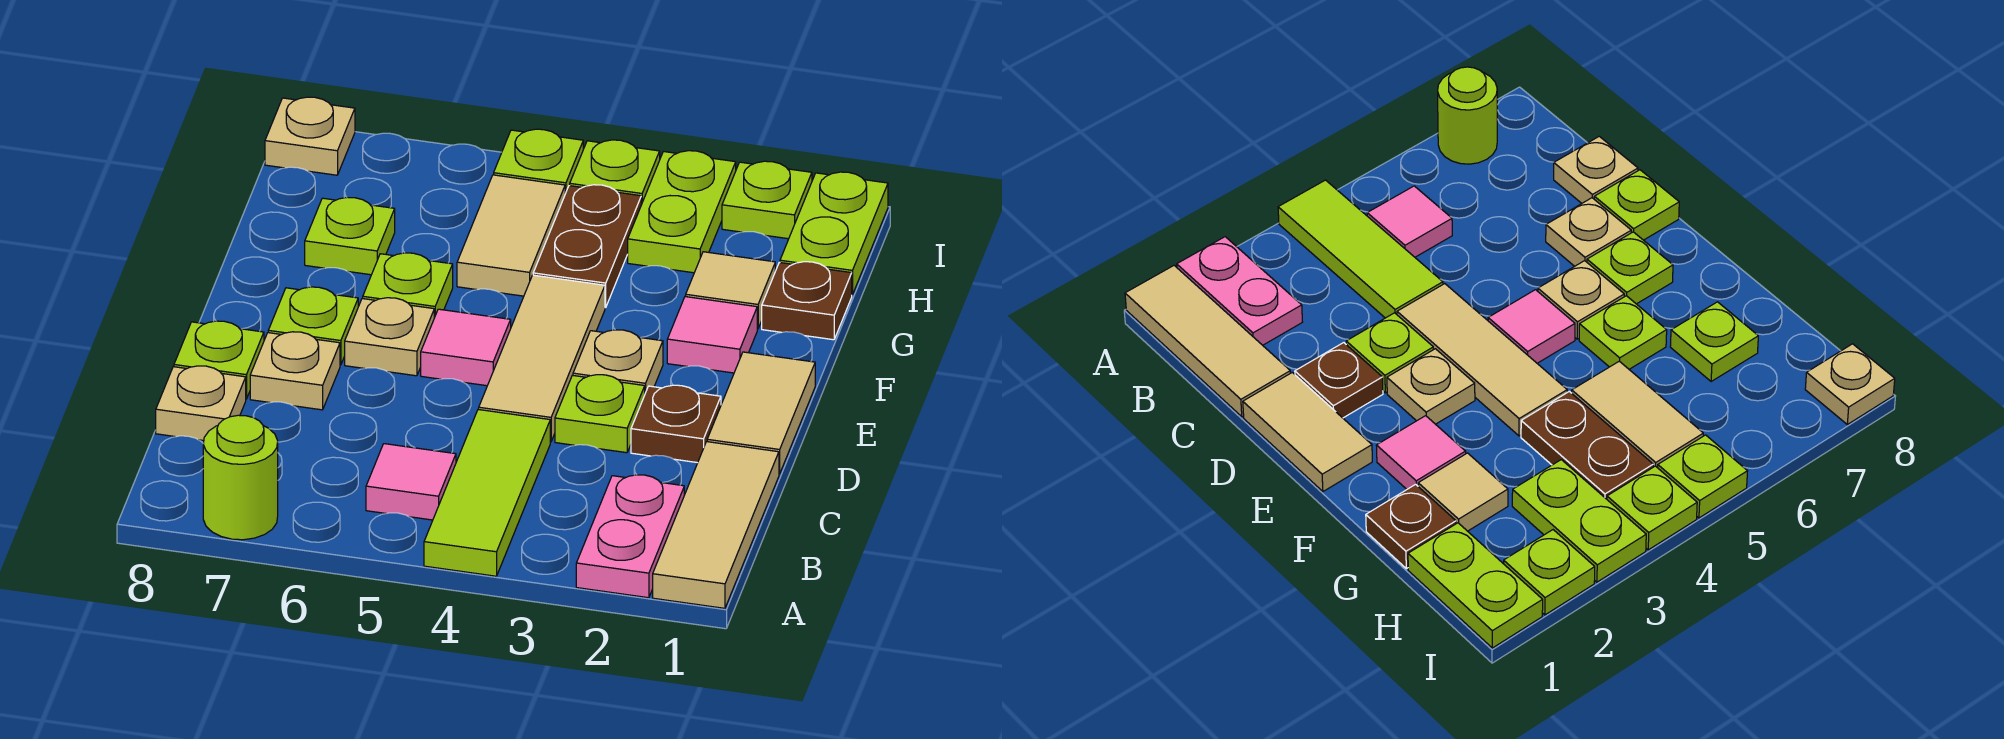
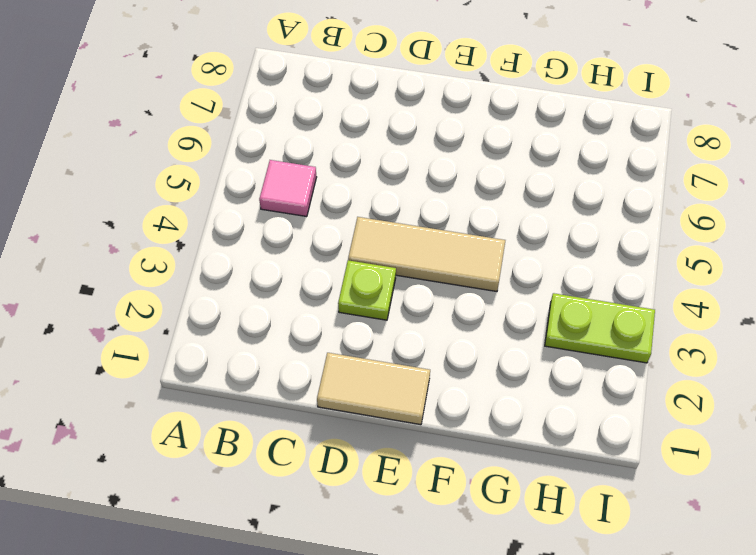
none -> tan 1x3 tile [653,442,779,608]
none -> pink 1x2 plate [576,475,684,598]
none -> lime 1x3 tile [424,409,550,576]

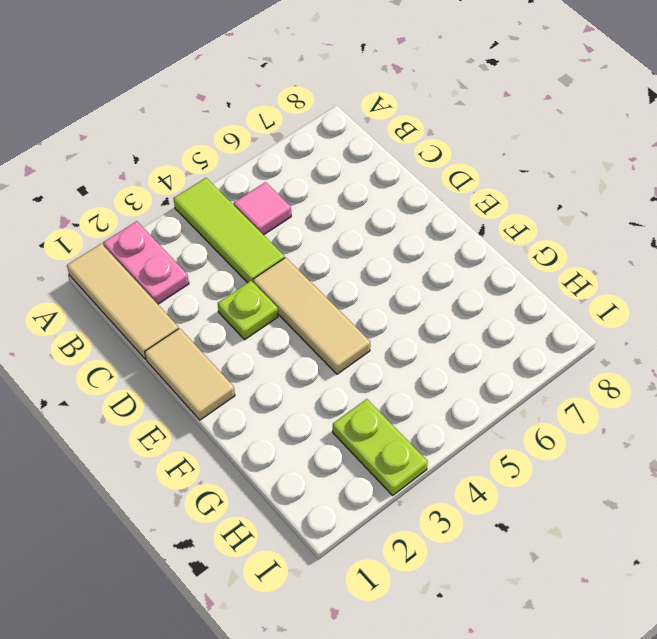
none -> lime 1x1 round brick [203,415,278,540]
none -> tan 1x1 plate [156,366,246,441]
none -> brown 1x1 plate [631,385,721,463]

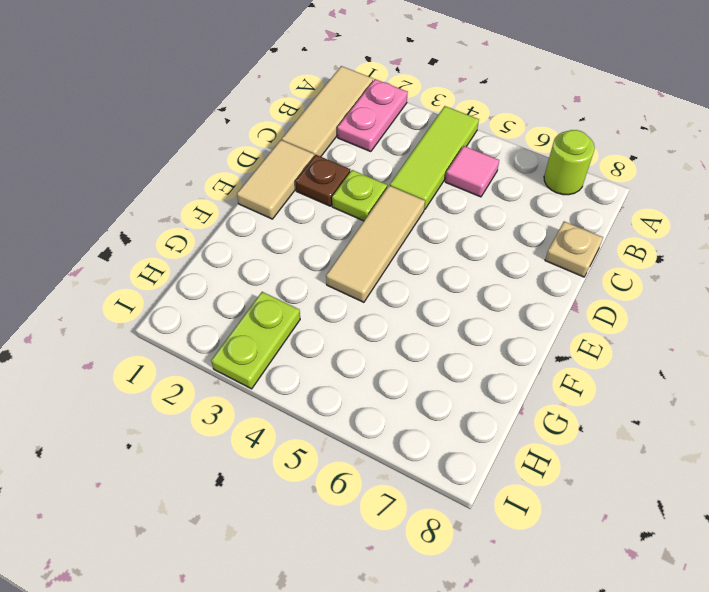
none -> tan 1x1 plate [250,332,340,410]
none -> lime 1x1 plate [174,321,264,399]
none -> tan 1x1 plate [573,330,663,393]

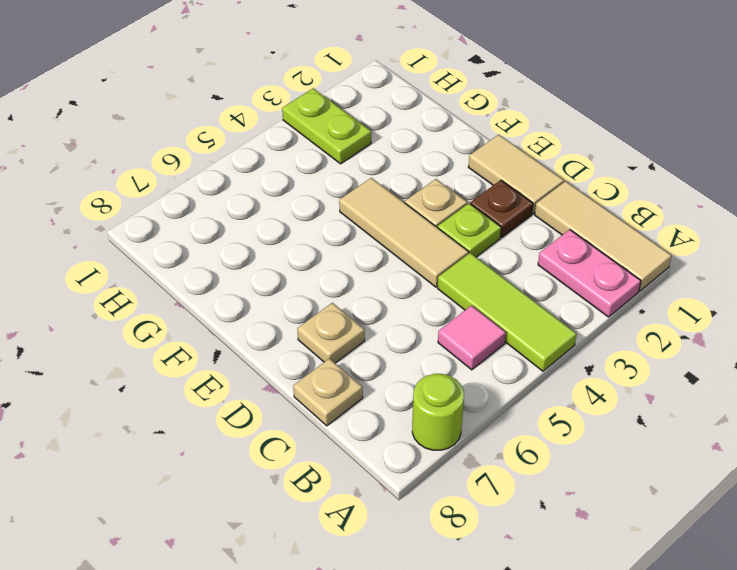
none -> lime 1x1 plate [174,321,264,399]
none -> pink 1x1 tile [421,309,511,386]
none -> tan 1x1 plate [345,298,434,376]

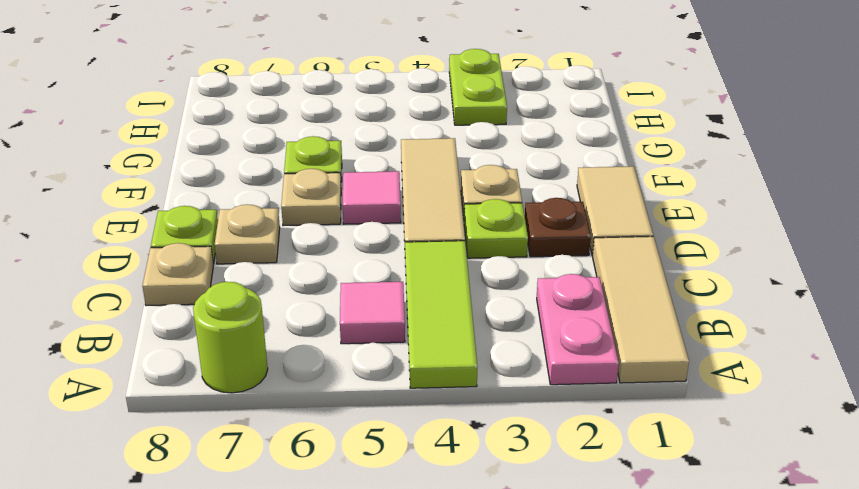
none -> lime 1x1 plate [268,287,358,365]
none -> pink 1x1 tile [667,297,757,373]
none -> brown 1x1 plate [762,262,852,340]

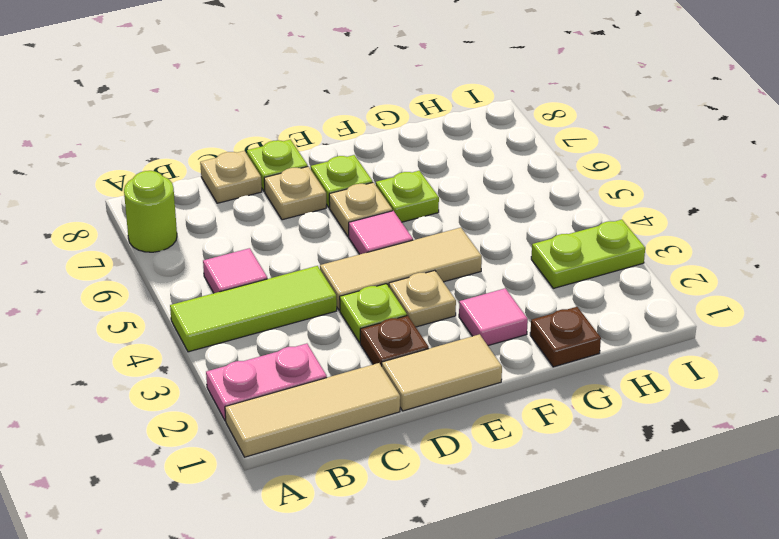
none -> tan 1x1 tile [686,252,775,329]
none -> brown 1x2 plate [533,185,641,308]
none -> tan 1x2 tile [457,175,565,296]

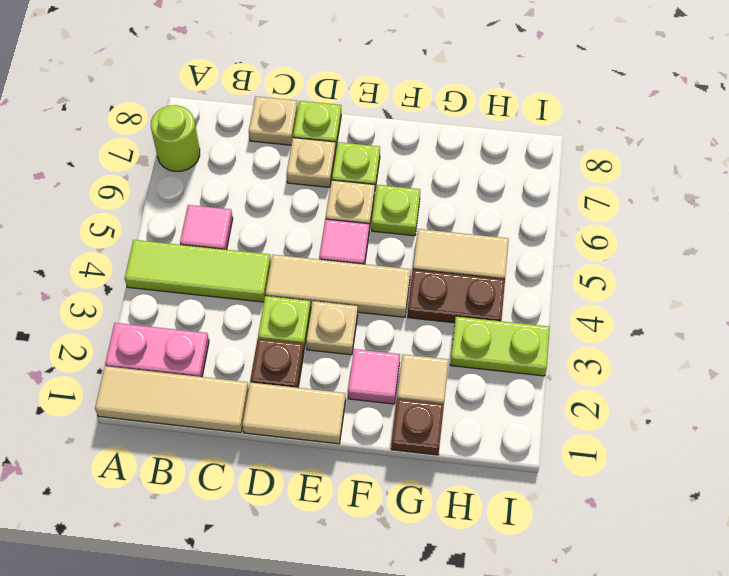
none -> lime 1x1 plate [305,197,395,275]
none -> lime 1x2 plate [780,172,888,295]
none -> lime 1x1 plate [722,161,812,239]

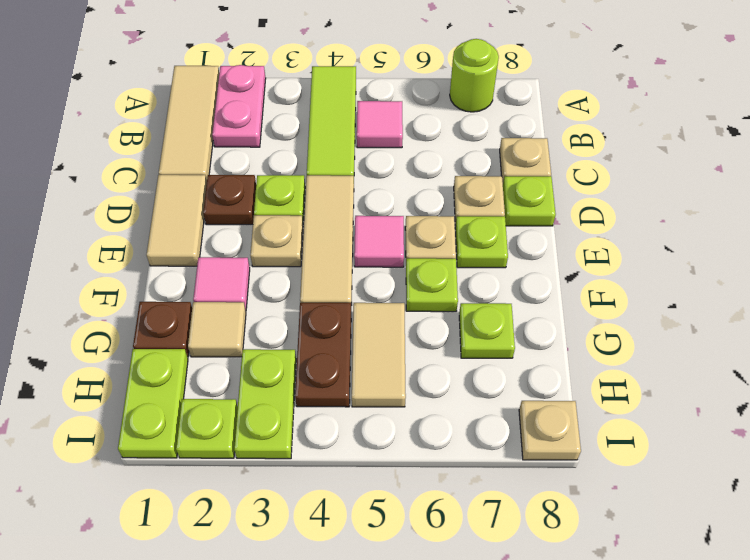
none -> lime 1x1 plate [570,140,660,205]
none -> lime 1x1 plate [494,129,583,193]

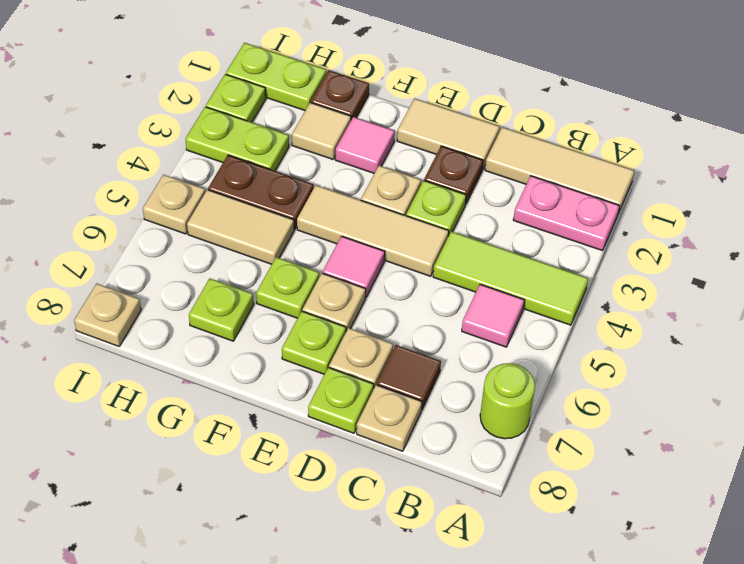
brown 1x1 tile [377,345,441,410] -> none
tan 1x1 plate [143,175,205,234] -> lime 1x1 plate [494,129,583,193]
none -> lime 1x1 plate [570,140,660,205]

